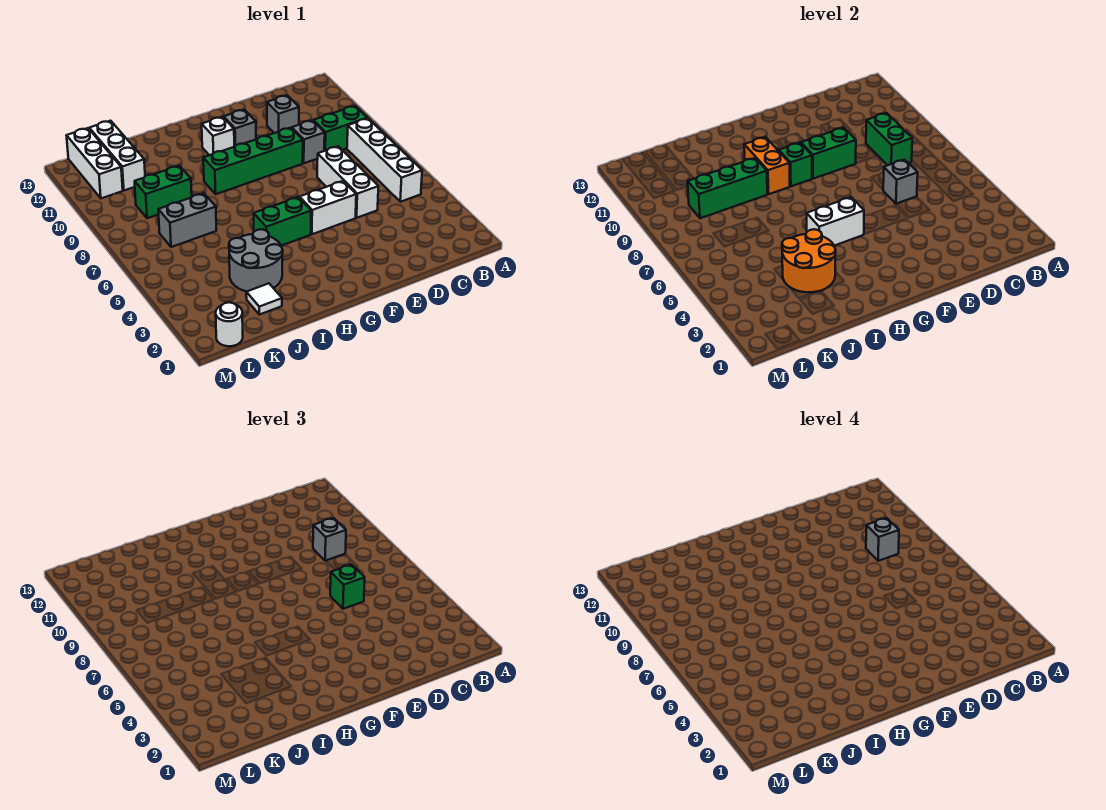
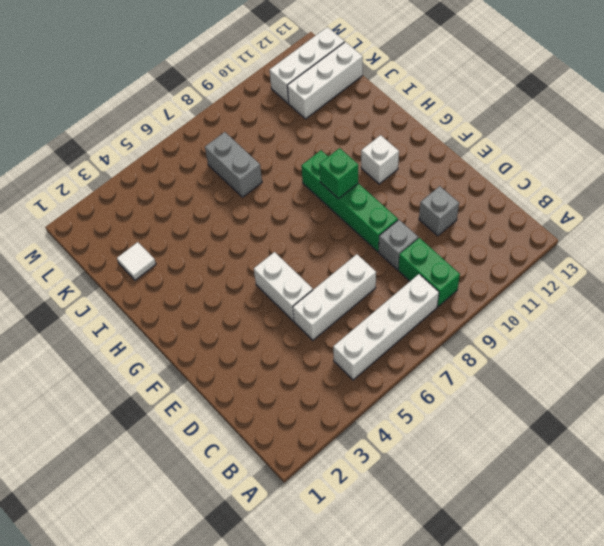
none -> grey 1x1 brick [224,110,256,147]
none -> green 1x2 brick [254,197,311,246]
none -> grey 2x2 round brick [229,229,283,292]

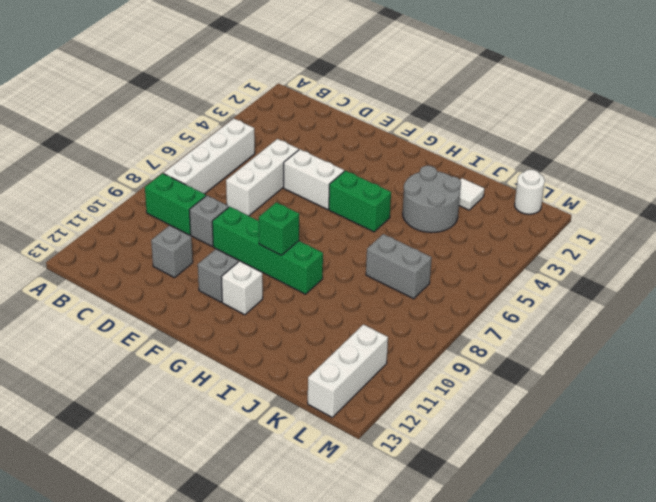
none -> green 1x2 brick [135,166,192,218]
none -> white 1x3 brick [89,121,145,190]
none -> green 1x2 brick [866,113,912,165]

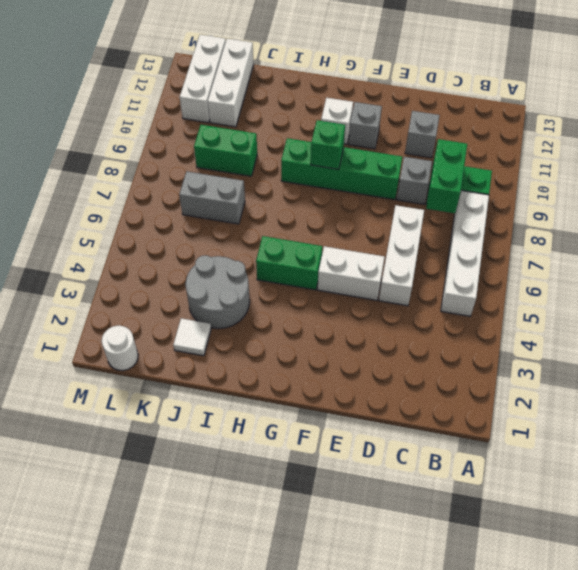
none -> grey 1x1 brick [883,160,918,204]
none -> green 1x2 brick [801,128,856,179]
none -> white 1x2 brick [807,197,864,246]

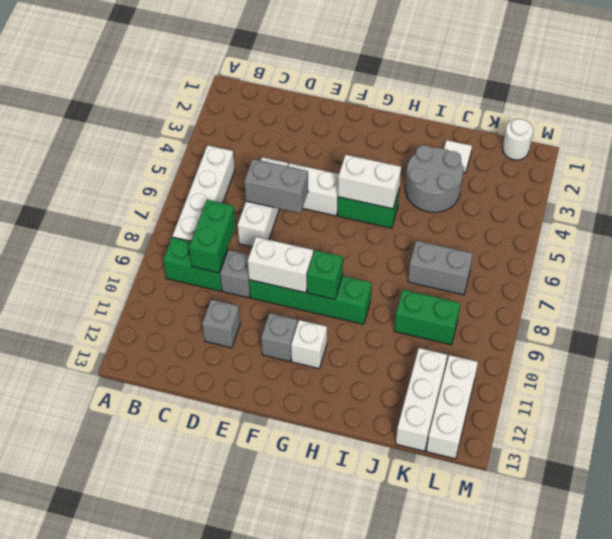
grey 1x2 brick [244,159,308,213] -> grey 1x1 brick [883,160,918,204]
white 1x2 brick [248,237,313,293] -> green 1x2 brick [801,128,856,179]
none -> orange 1x2 brick [744,137,790,194]
none -> orange 2x2 round brick [782,229,836,292]
none -> green 1x3 brick [688,158,767,218]

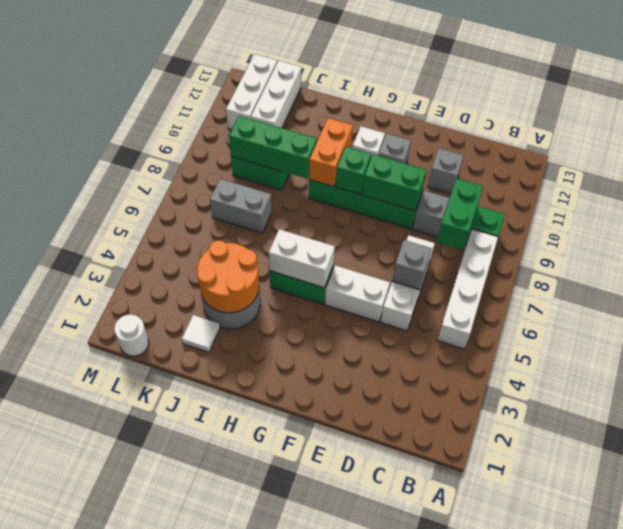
none -> grey 1x1 brick [313,518,346,561]
none -> green 1x1 brick [330,565,365,609]
none -> grey 1x1 brick [866,518,899,561]

